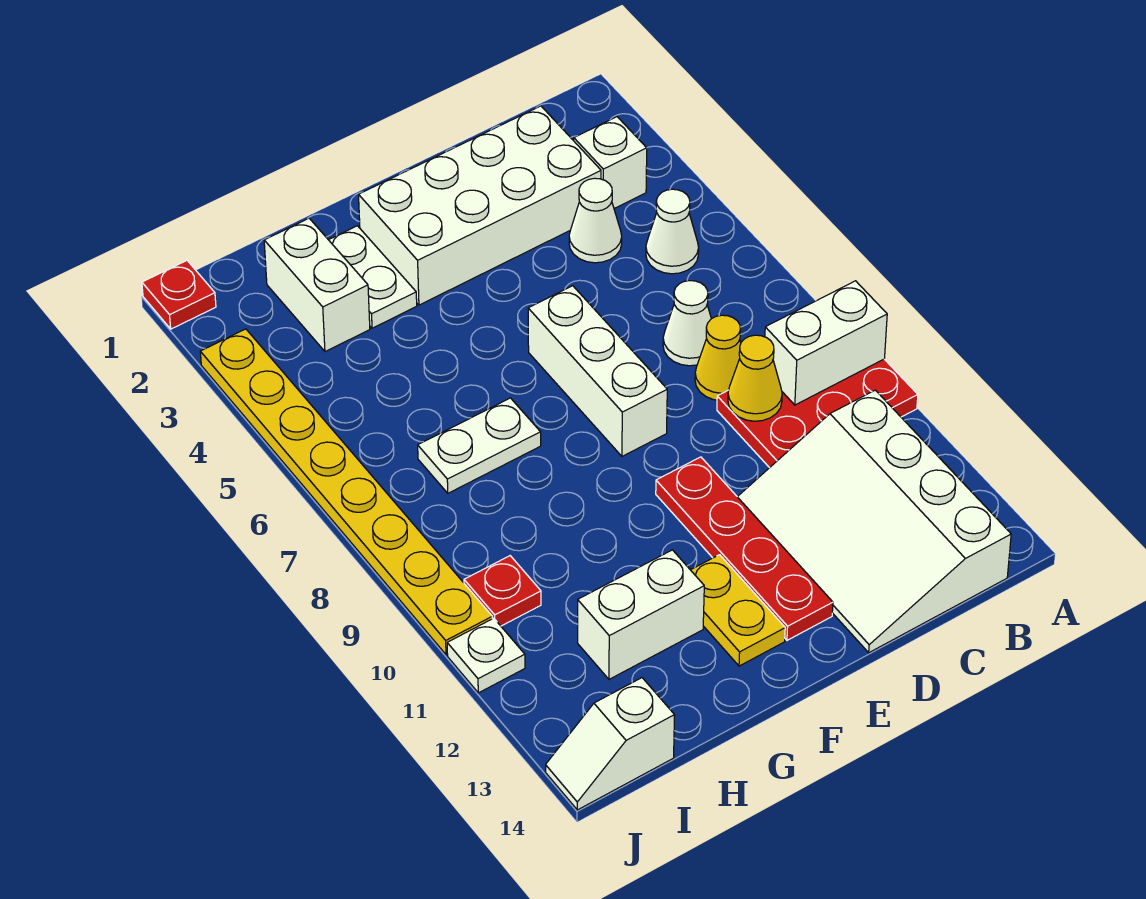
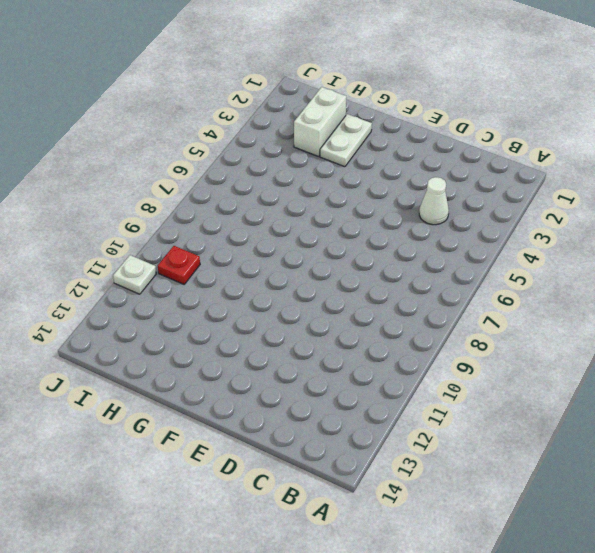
none -> red 2x3 plate [717,359,918,468]
none -> white 1x1 brick [574,117,647,208]
none -> white 1x1 cone [646,189,699,274]

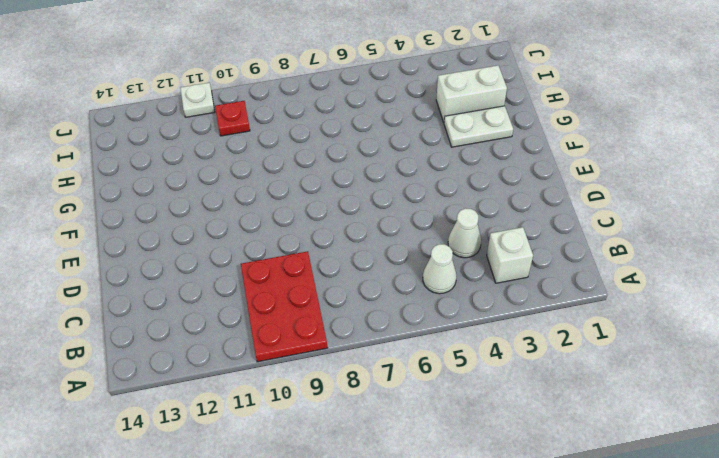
none -> white 3x4 slope [738,390,1011,653]
none -> white 2x4 brick [359,106,601,305]
none -> white 1x1 cone [663,281,711,366]

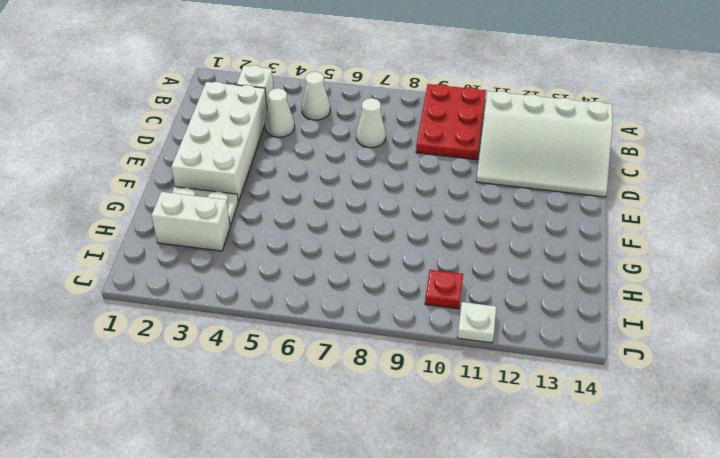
none -> yellow 1x1 cone [695,315,741,400]
none -> white 1x3 brick [528,286,667,456]
none -> red 1x4 plate [656,457,833,640]

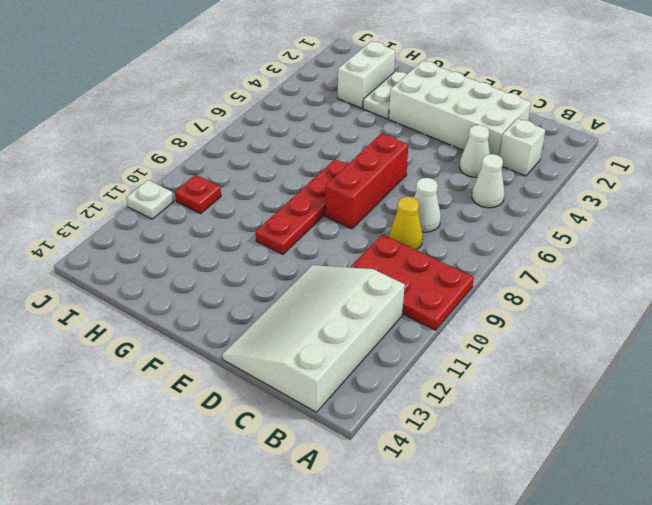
red 1x3 brick [325,133,408,229] -> white 1x3 brick [528,286,667,456]
red 1x4 plate [256,159,348,254] -> red 1x4 plate moved to [656,457,833,640]
none -> yellow 1x2 plate [691,555,785,666]
none -> white 1x2 plate [418,398,541,493]
none -> white 1x2 brick [578,550,704,679]

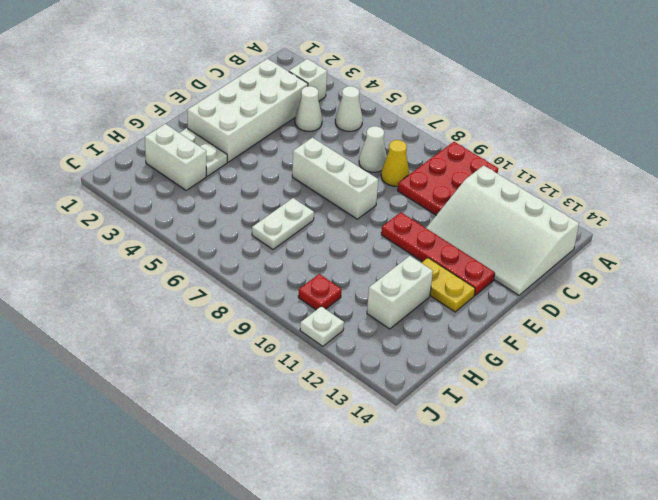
none -> white 1x2 slope [546,678,674,810]
none -> red 1x1 plate [142,261,216,329]
none -> yellow 1x8 plate [200,329,492,655]

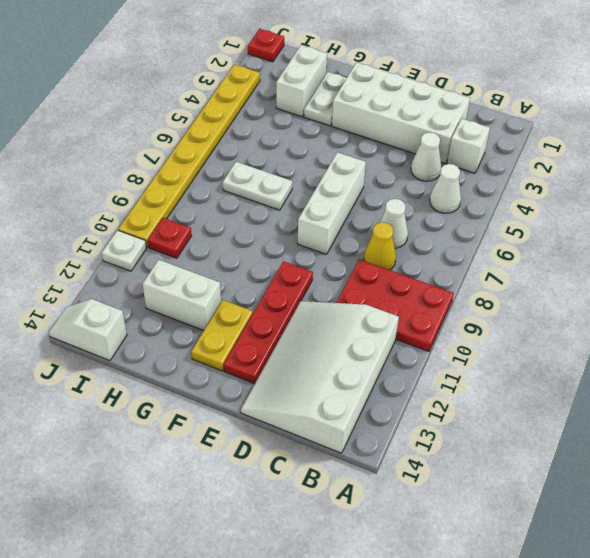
none -> white 1x2 brick [765,281,887,405]
none -> yellow 1x1 cone [728,335,782,421]

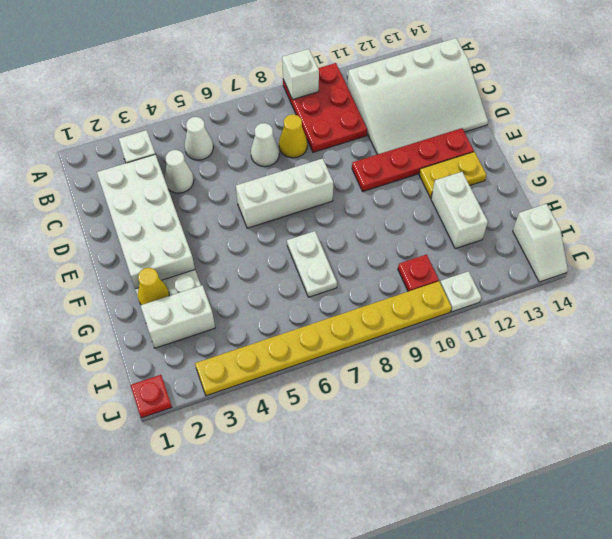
white 1x1 brick [282,49,319,100] -> white 1x2 brick [765,281,887,405]
yellow 1x1 cone [138,268,169,305] -> yellow 1x1 cone moved to [728,335,782,421]

